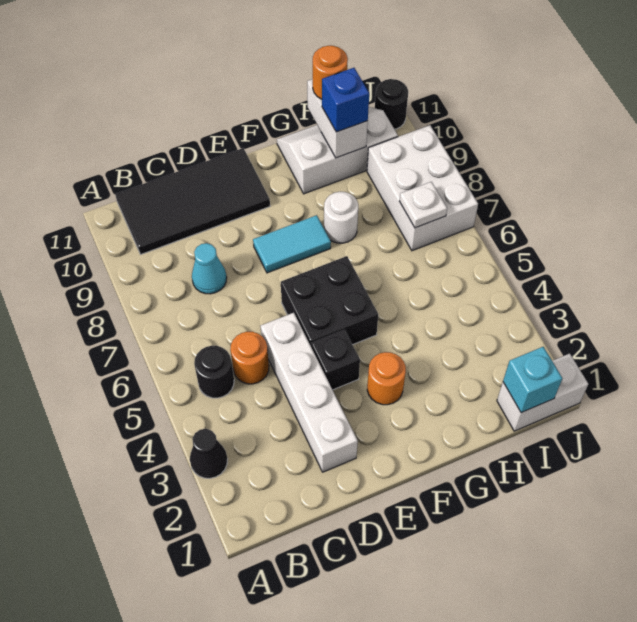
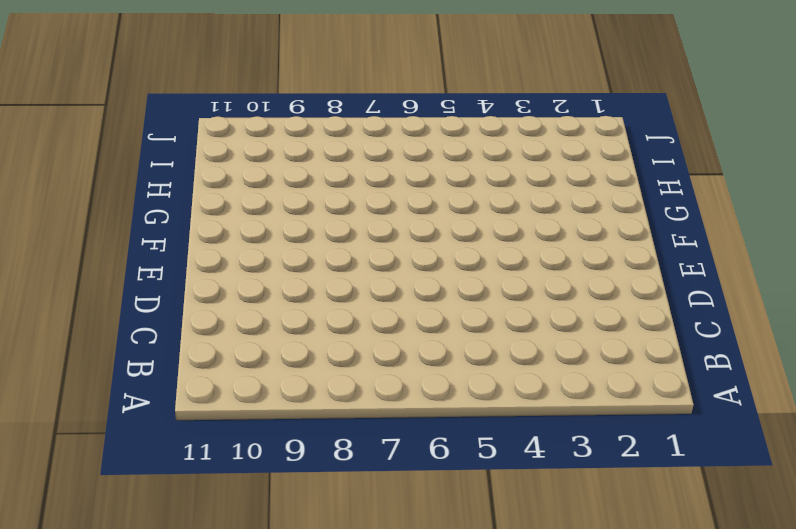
none -> black 1x1 cone [190,429,228,478]
none -> black 1x1 round brick [194,346,234,398]
none -> black 2x4 tile [115,148,270,254]

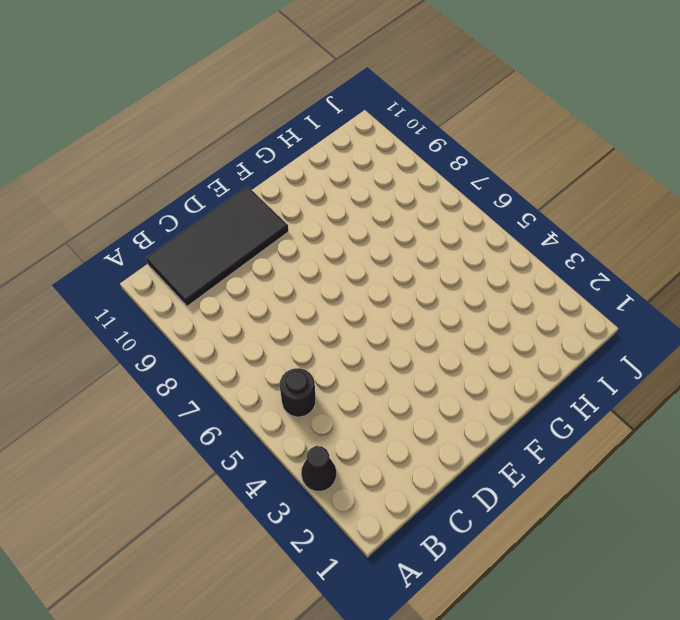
none -> orange 1x1 round brick [230,332,269,384]
none -> cyan 1x1 cone [192,243,227,294]
none -> white 1x4 brick [261,313,358,472]

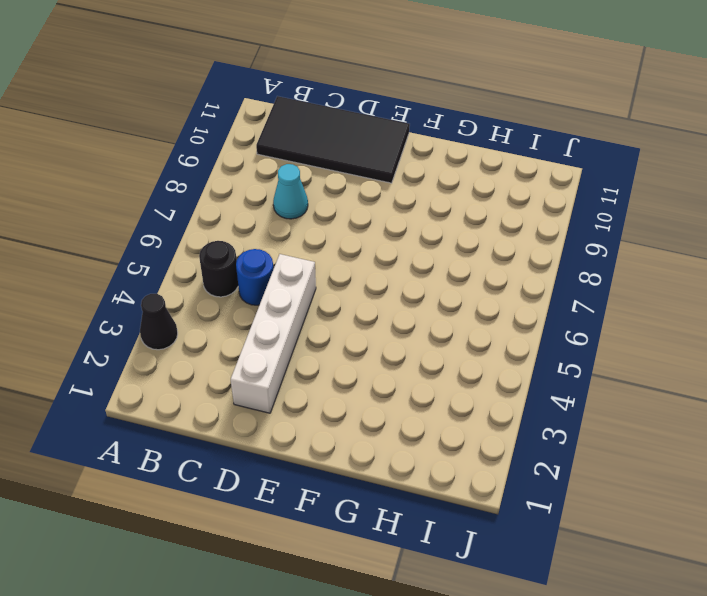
blue 1x1 round brick [236,249,273,305] -> orange 1x1 round brick [230,332,269,384]
none -> black 1x1 brick [311,330,360,390]
none -> black 2x2 brick [281,256,378,346]
none -> cyan 1x2 tile [253,215,331,273]

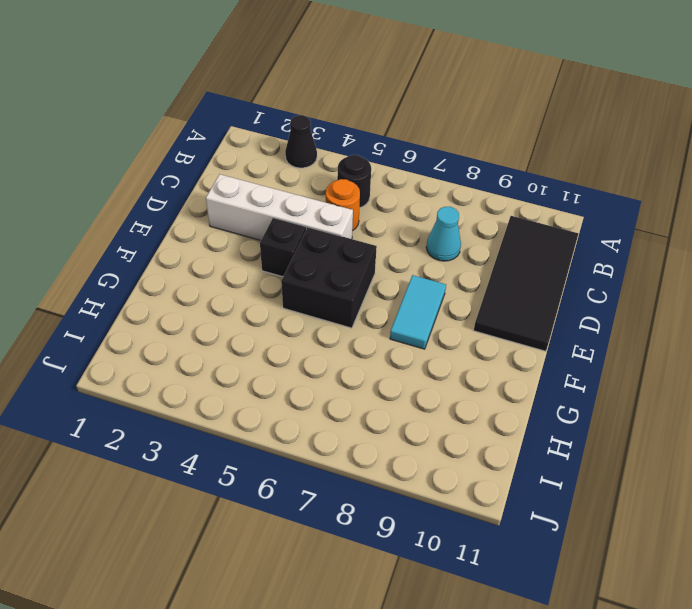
none -> orange 1x1 round brick [367,352,406,405]
none -> white 1x1 round brick [324,192,358,243]
none -> white 2x3 slope [277,107,398,194]

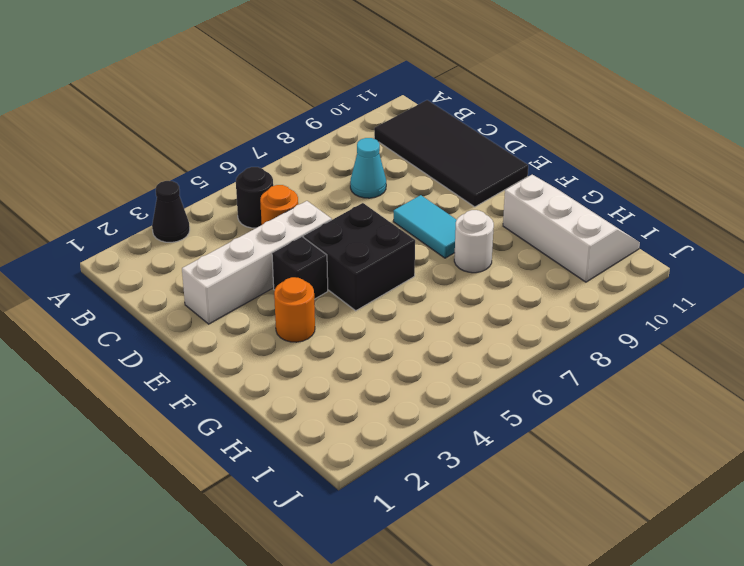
none -> white 1x2 brick [497,354,588,431]
none -> white 2x3 brick [367,125,478,251]
none -> black 1x1 round brick [375,79,408,129]

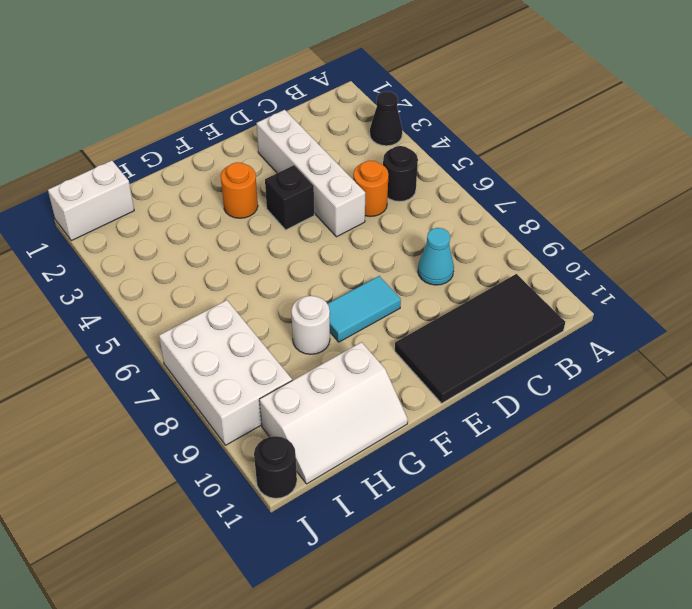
none -> black 2x2 brick [281,256,378,346]
none -> white 1x2 brick [307,79,368,158]
none -> cyan 1x1 brick [503,347,562,413]

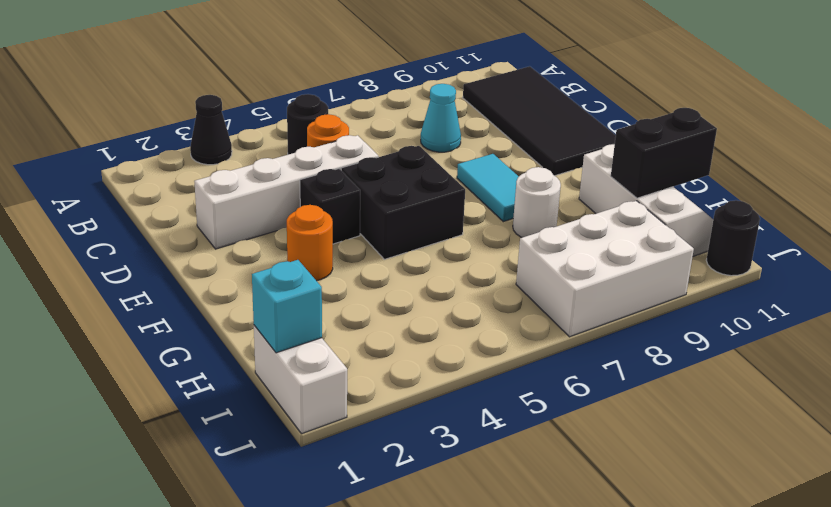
black 1x2 brick [611,108,717,198] -> white 1x2 brick [307,79,368,158]
none -> white 1x1 plate [399,182,447,228]
none -> blue 1x1 brick [322,68,369,132]
none -> orange 1x1 round brick [313,46,348,99]

